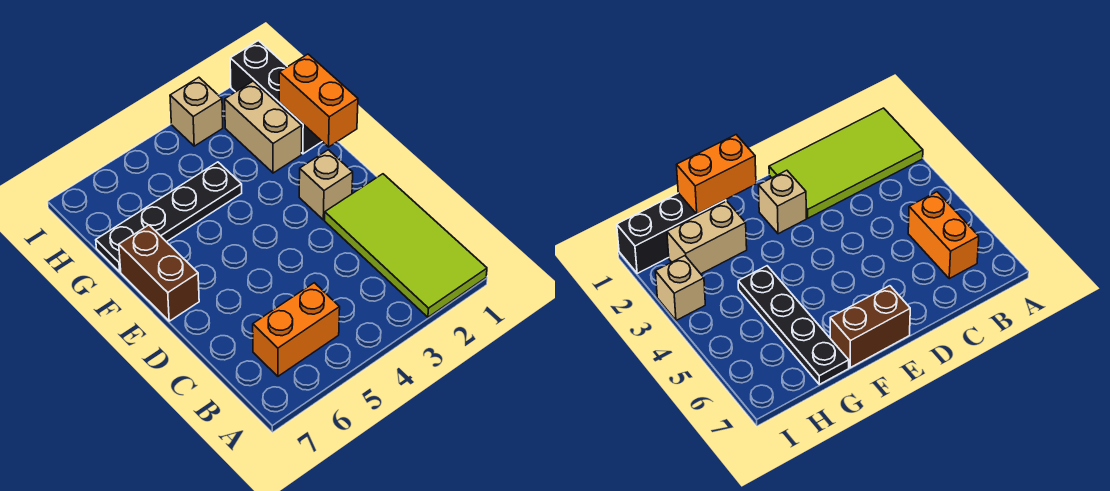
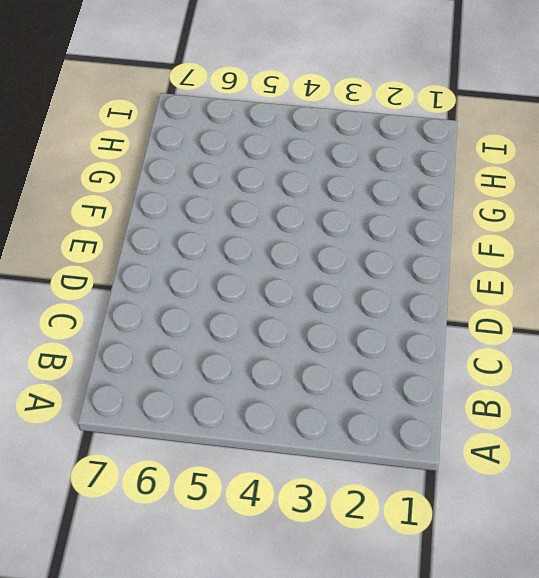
none -> lime 2x4 tile [325,174,487,317]
none -> orange 1x2 brick [253,283,340,376]

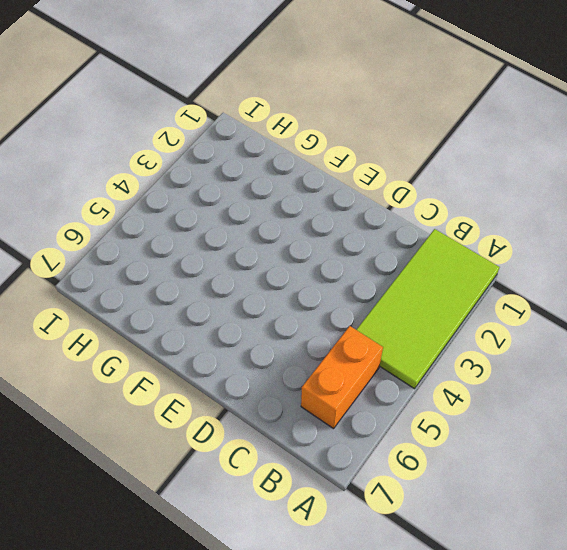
lime 2x4 tile [356,229,499,389] -> lime 2x4 tile turned to [325,174,487,317]
none -> tan 1x1 brick [299,150,353,220]
none -> brown 1x2 brick [119,225,199,321]

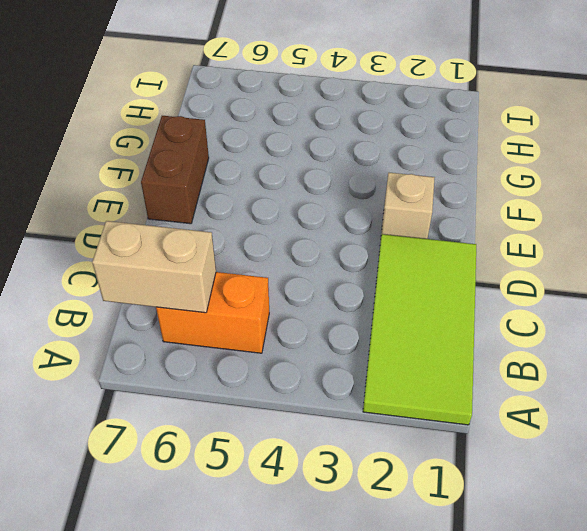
tan 1x2 brick [92,221,216,313] -> tan 1x2 brick turned to [225,81,302,173]
none -> black 1x3 brick [230,41,322,154]
none -> black 1x4 plate [96,162,242,272]

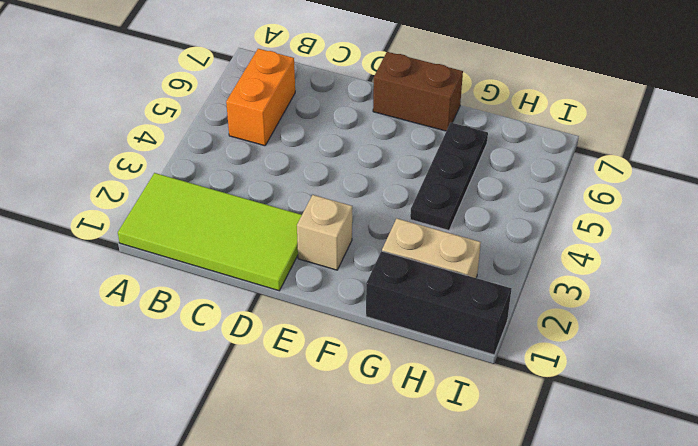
black 1x3 plate [410,123,488,230] -> black 1x4 plate [96,162,242,272]
none -> tan 1x1 brick [170,77,223,146]
none -> orange 1x2 brick [279,54,358,147]

